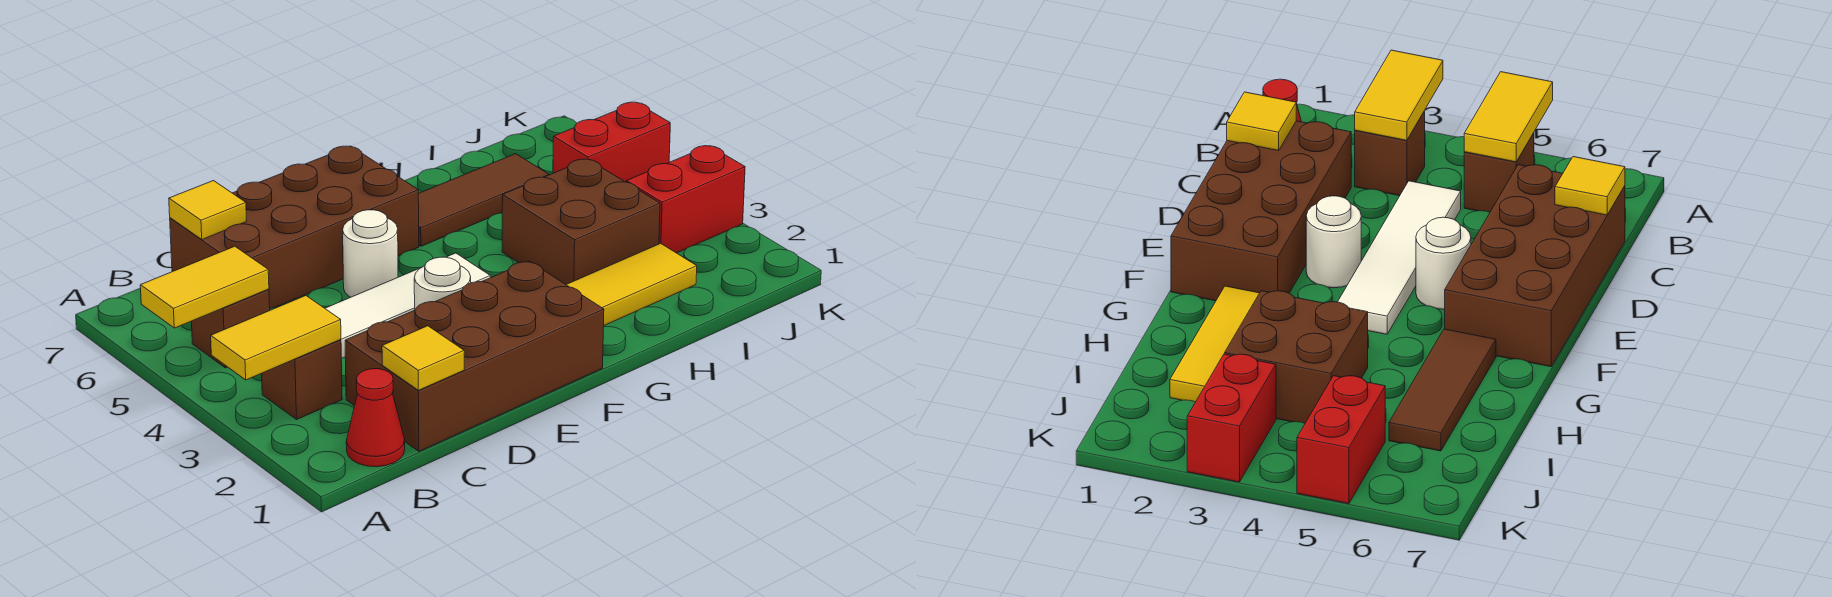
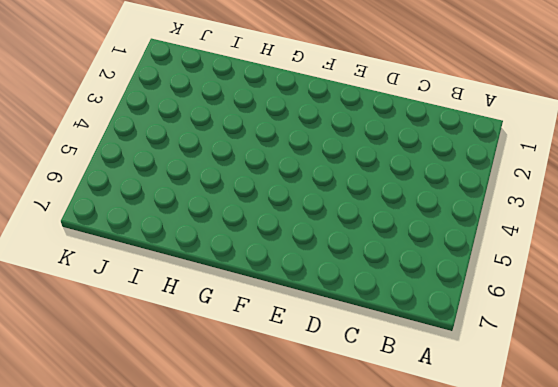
none -> red 1x1 cone [346,369,405,467]
none -> brown 1x1 brick [262,340,342,419]
none -> brown 1x1 brick [192,289,270,368]

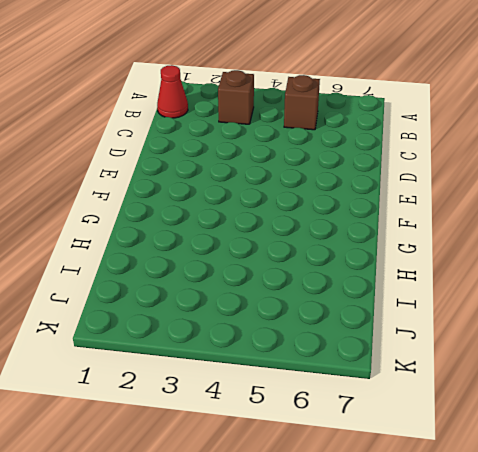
none -> brown 2x4 brick [345,261,604,451]
none -> white 1x4 tile [325,253,490,358]
none -> brown 2x4 brick [170,146,419,308]

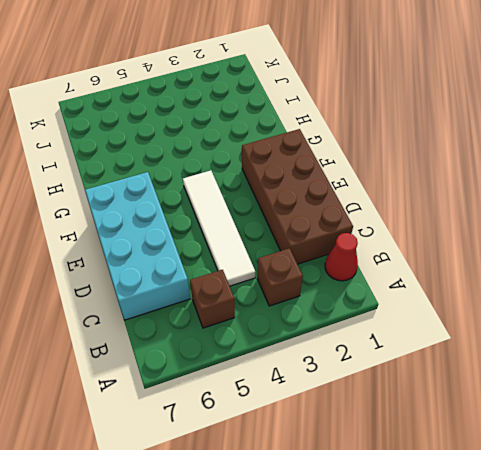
cyan 2x4 brick [85,172,190,320] -> brown 2x4 brick [170,146,419,308]
none -> white 1x1 round brick [414,257,471,310]
none -> white 1x1 round brick [343,210,398,297]
none -> yellow 1x3 tile [566,243,697,325]

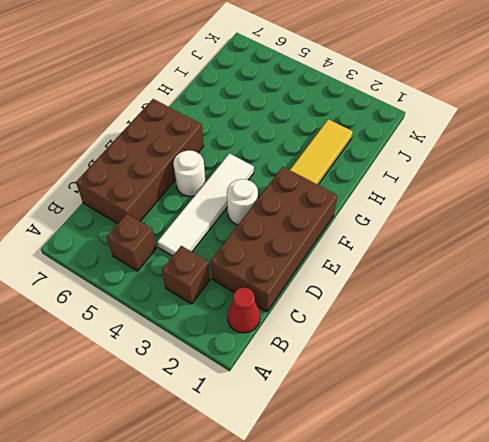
none -> brown 1x3 tile [418,154,549,246]
none -> brown 2x2 brick [502,159,660,284]
none -> red 1x2 brick [626,146,745,253]

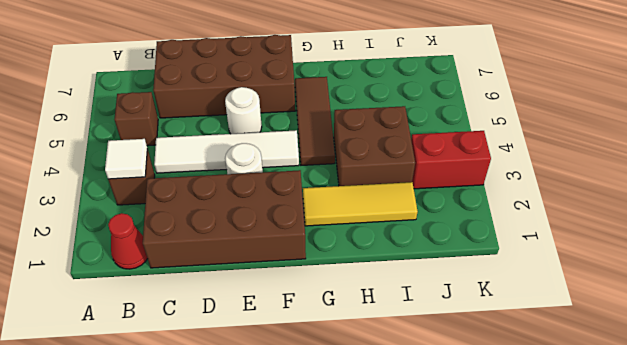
white 1x1 tile [105,139,147,179] -> yellow 1x2 tile [211,296,341,380]
brown 1x3 tile [295,77,335,165] -> brown 1x3 tile turned to [418,154,549,246]
none -> red 1x2 brick [553,102,670,182]
none -> yellow 1x2 tile [140,246,269,328]
none -> yellow 1x1 tile [382,326,464,390]

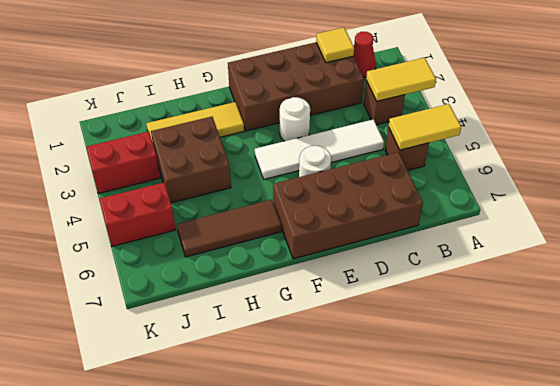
none -> yellow 1x1 tile [169,181,246,239]

